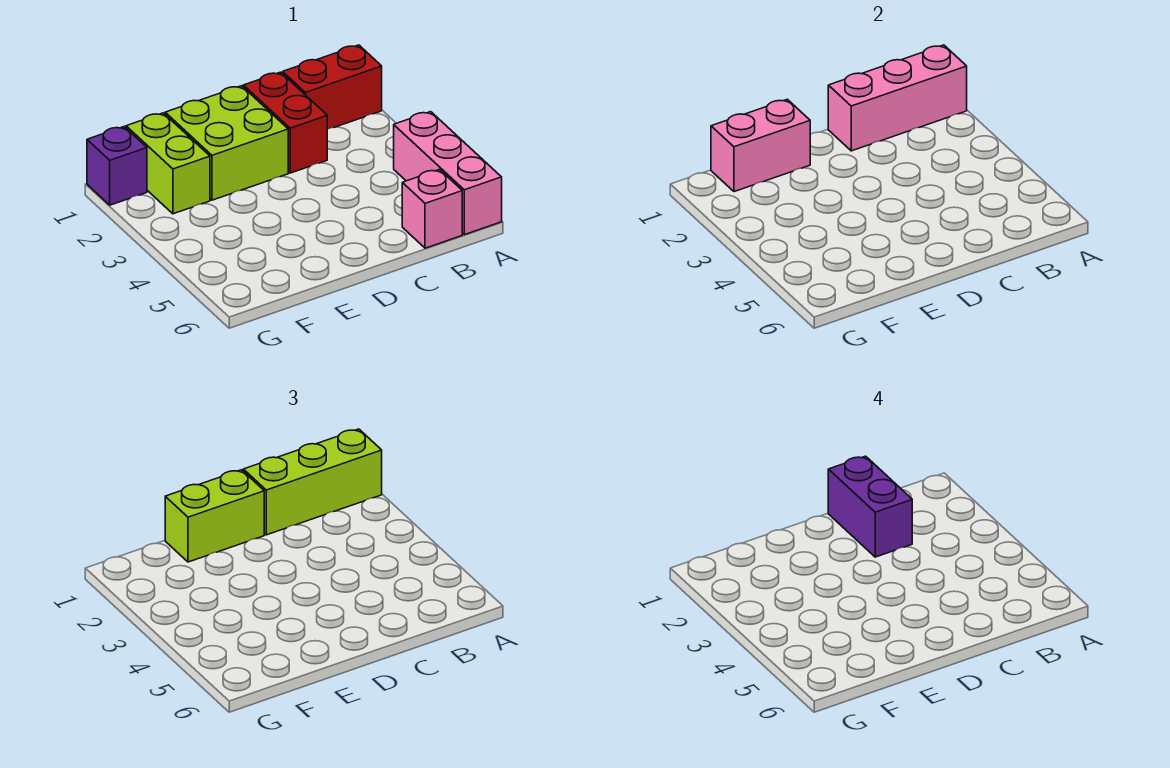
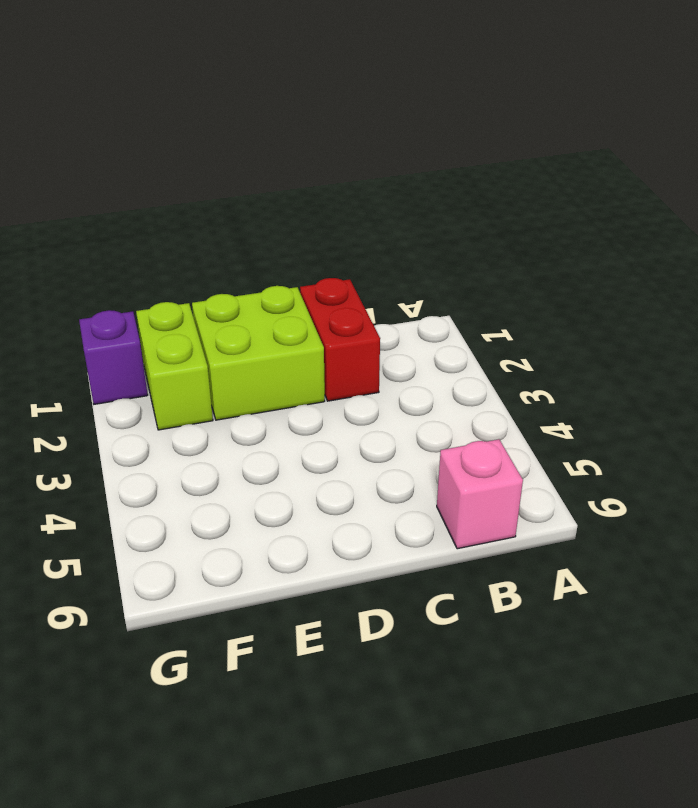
none -> red 1x2 brick [283,45,382,129]
none -> pink 1x3 brick [394,112,502,235]
none -> pink 1x3 brick [828,45,967,151]

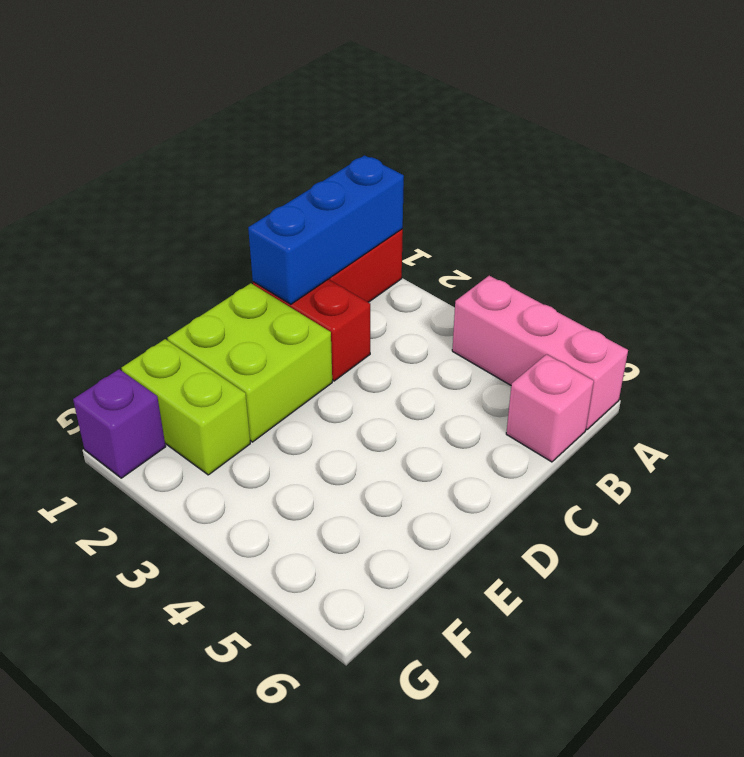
blue 1x3 brick [248,155,404,304] -> pink 1x3 brick [828,45,967,151]
none -> pink 1x2 brick [711,99,810,192]
none -> lime 1x3 brick [243,429,382,535]
none -> lime 1x2 brick [165,470,264,562]

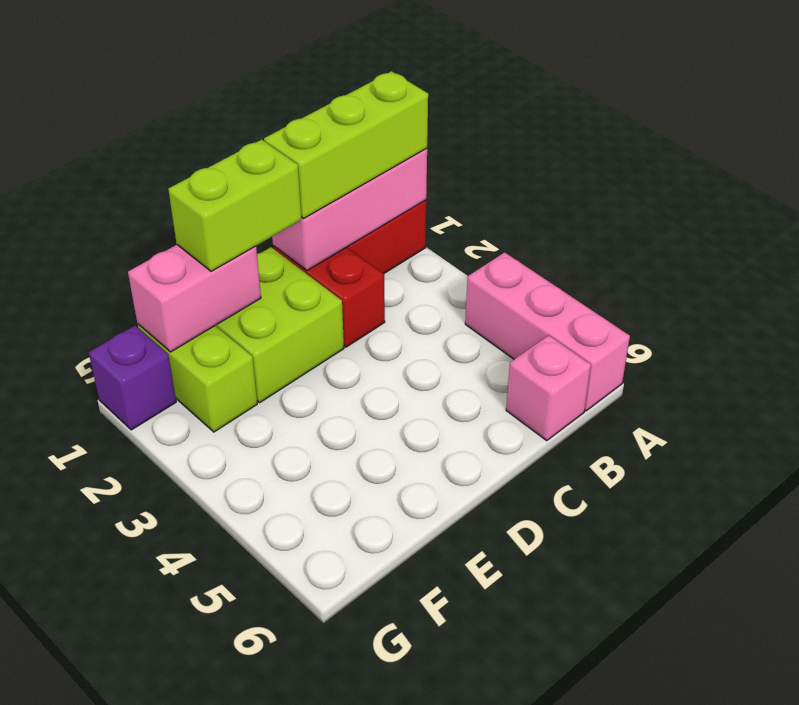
none -> purple 1x2 brick [828,456,912,557]

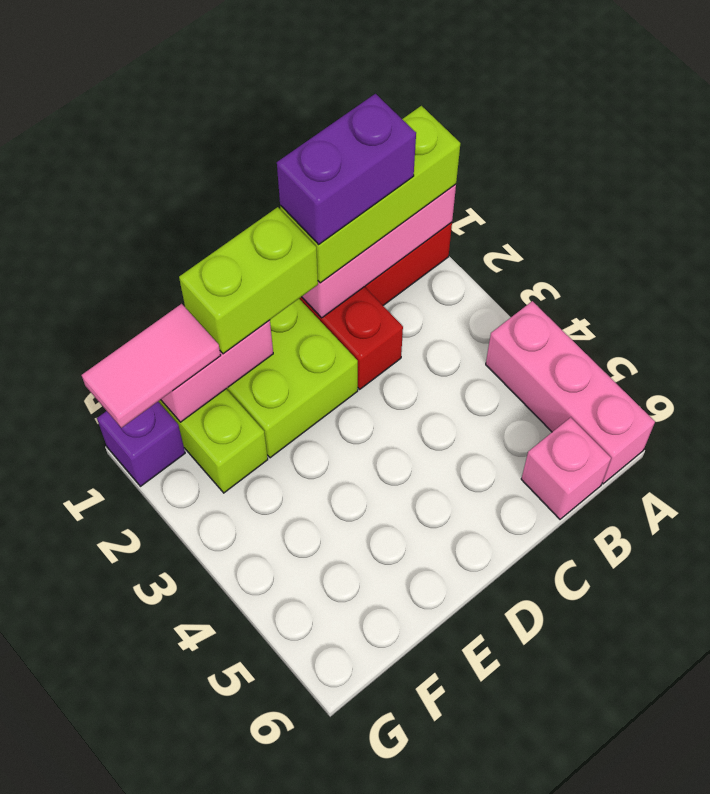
purple 1x2 brick [277,94,416,245] -> purple 1x2 brick turned to [828,456,912,557]
pink 1x2 tile [82,304,221,428] -> none

